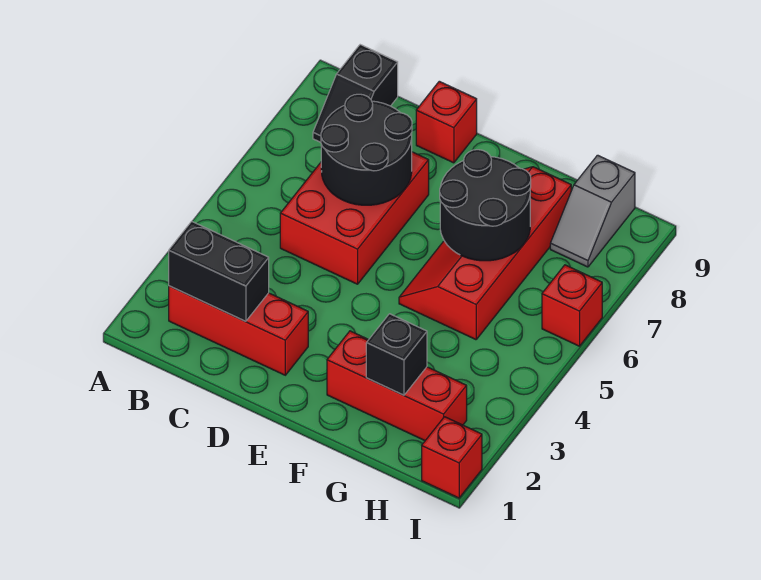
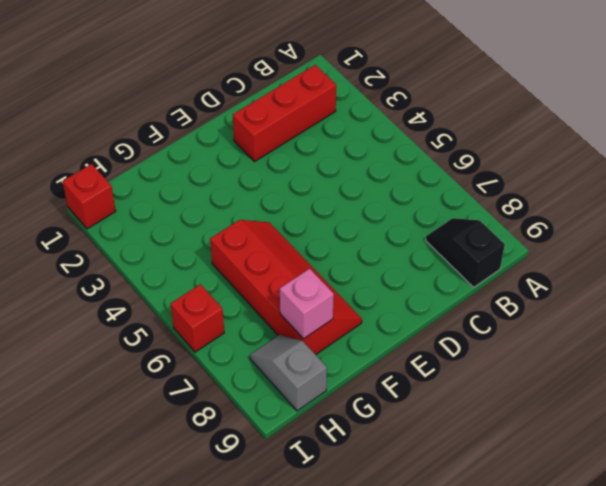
pink 1x1 brick [280,269,334,339] -> none
none -> red 2x3 brick [280,152,429,284]
none -> red 1x1 brick [416,81,477,163]
none -> red 1x3 brick [327,331,467,441]

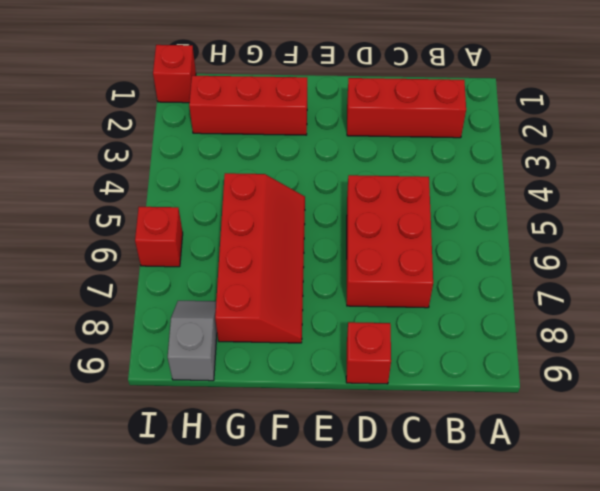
none -> black 1x2 slope [313,45,398,142]
none -> black 1x2 brick [169,221,269,321]
none -> black 2x2 round brick [321,94,412,205]

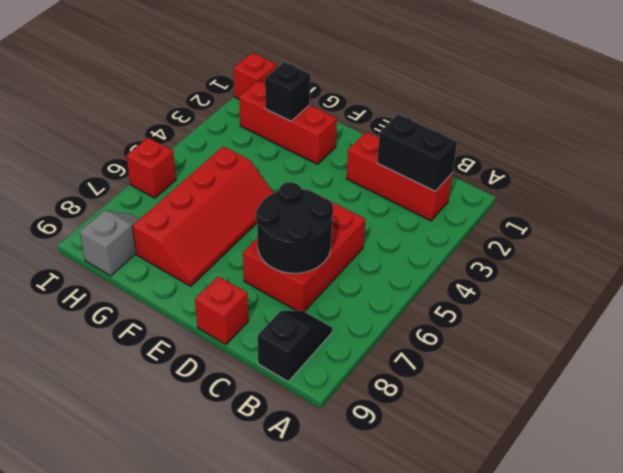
none -> black 2x2 round brick [440,150,531,261]

